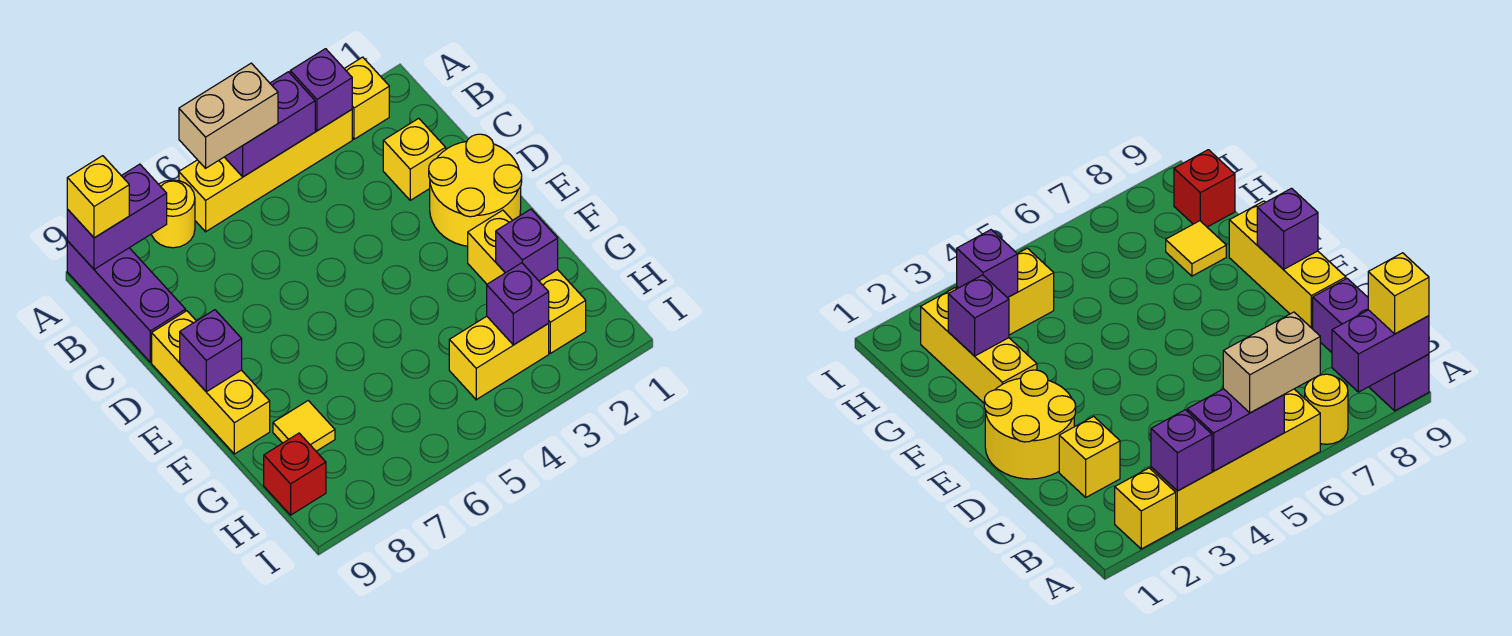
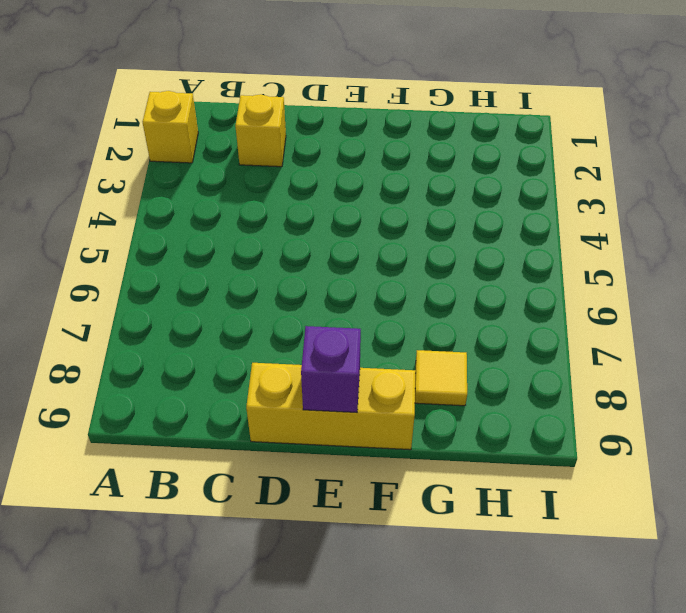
none -> yellow 1x4 brick [179,110,352,232]
none -> yellow 1x1 round brick [152,180,195,248]
none -> purple 1x3 brick [67,241,186,362]

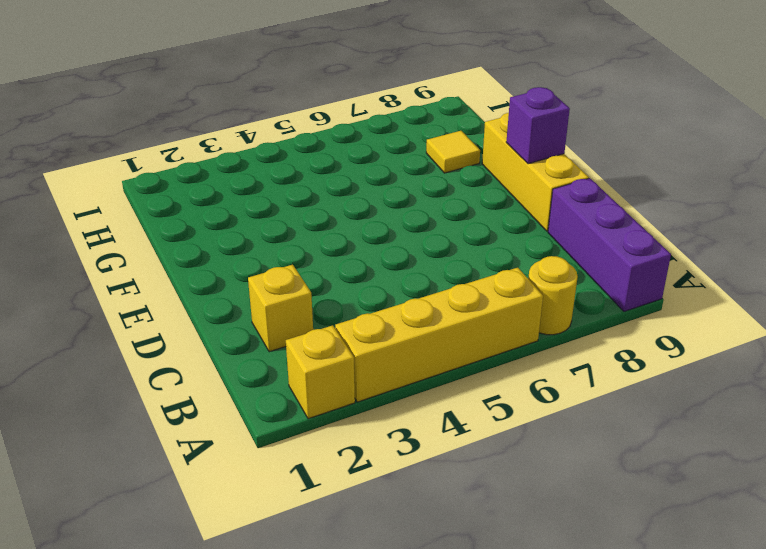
none -> yellow 2x2 round brick [429,134,522,246]
none -> yellow 1x3 brick [468,210,586,353]
none -> yellow 1x2 brick [449,316,549,400]

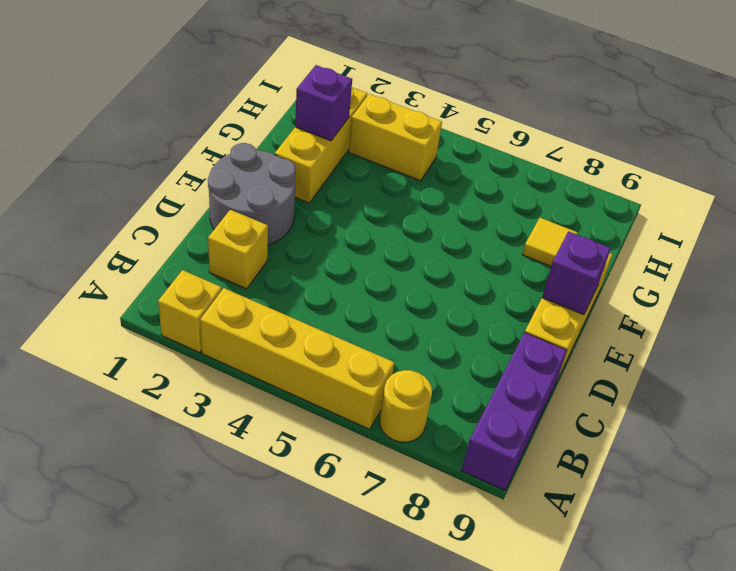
grey 2x2 round brick [208,143,296,245] -> yellow 2x2 round brick [429,134,522,246]
none -> red 1x1 brick [264,433,326,515]
none -> purple 1x1 brick [290,49,352,131]
none -> purple 1x2 brick [225,72,315,177]

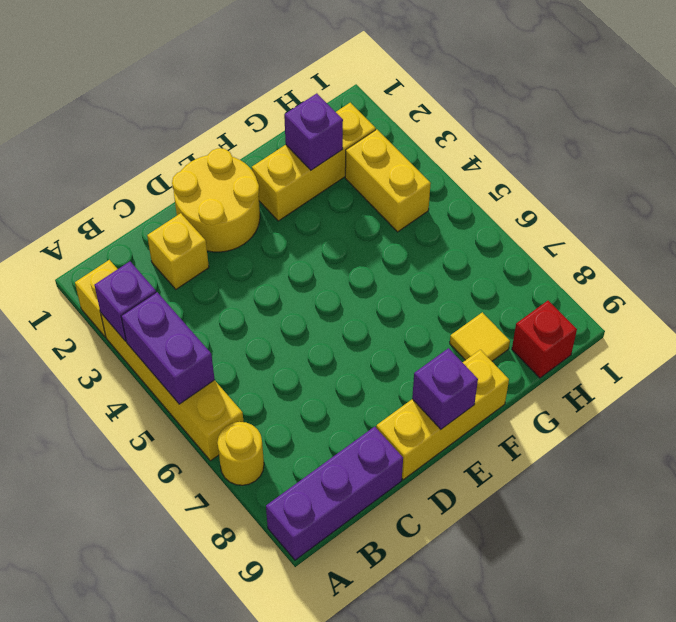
none -> purple 1x2 brick [67,164,167,269]
none -> purple 1x1 brick [487,263,549,345]
none -> tan 1x2 brick [179,63,278,168]

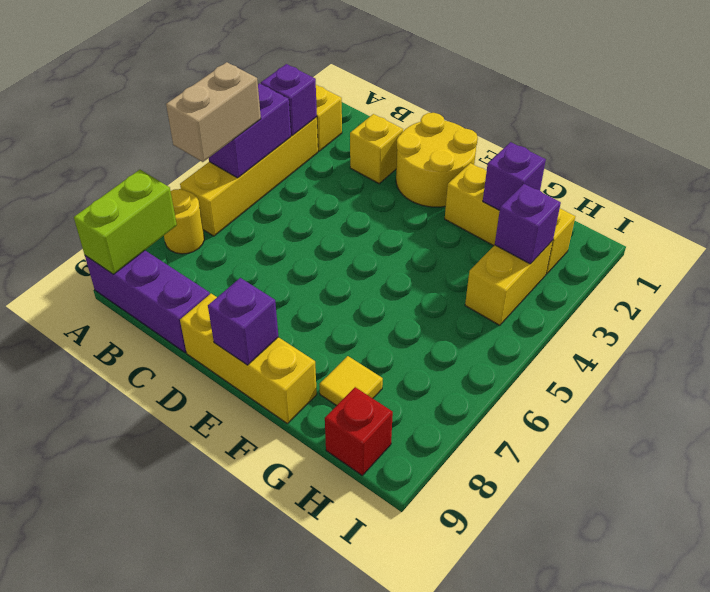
lime 1x2 brick [74,170,177,274] -> purple 1x2 brick [67,164,167,269]
none -> yellow 1x1 brick [67,156,129,238]

